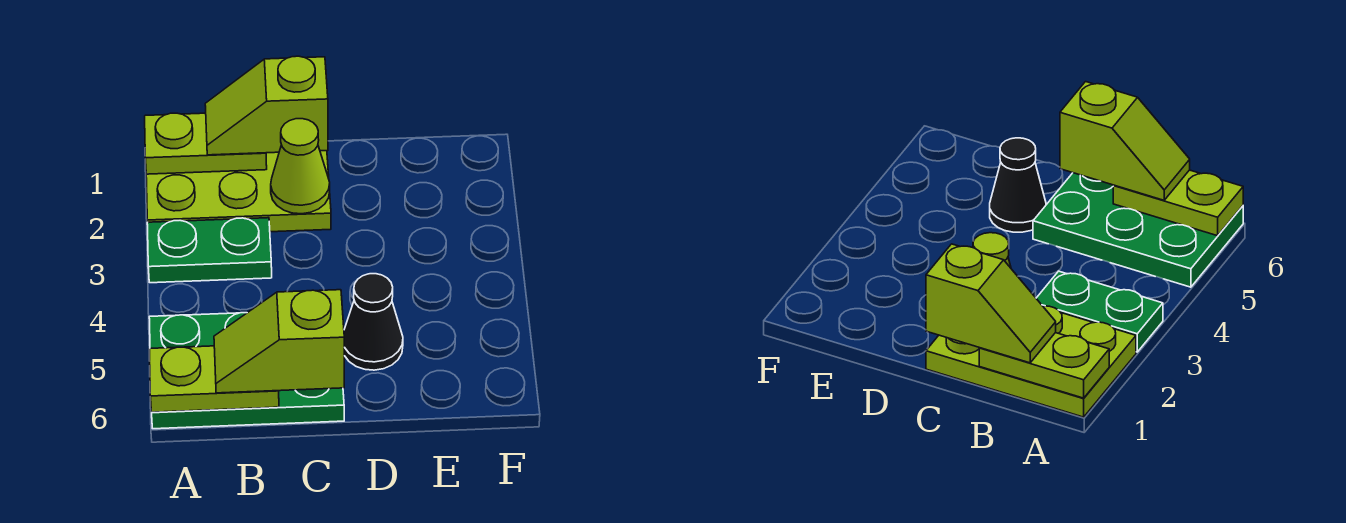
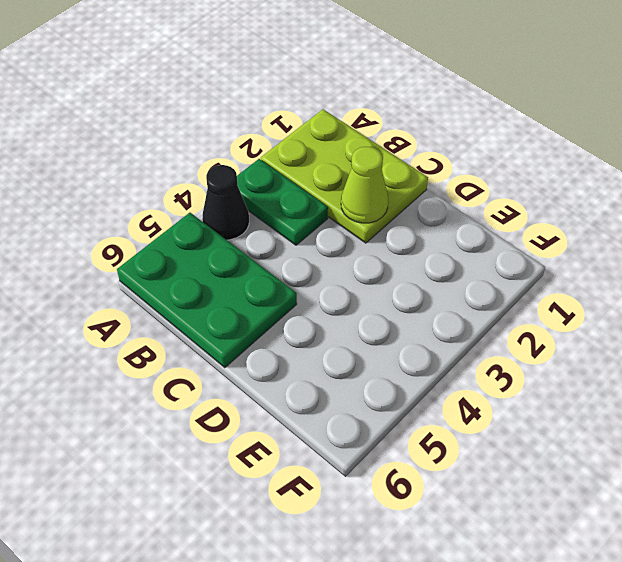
black 1x1 cone [202,165,249,240] -> black 1x1 cone moved to [344,274,403,370]
none -> lime 1x2 plate [145,113,267,174]
none -> lime 1x2 plate [149,346,279,412]

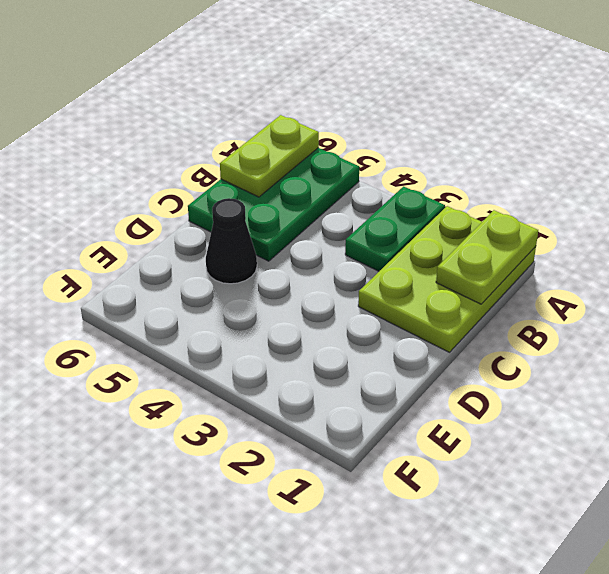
none -> lime 1x1 cone [271,119,330,214]
none -> lime 1x2 slope [205,56,328,155]

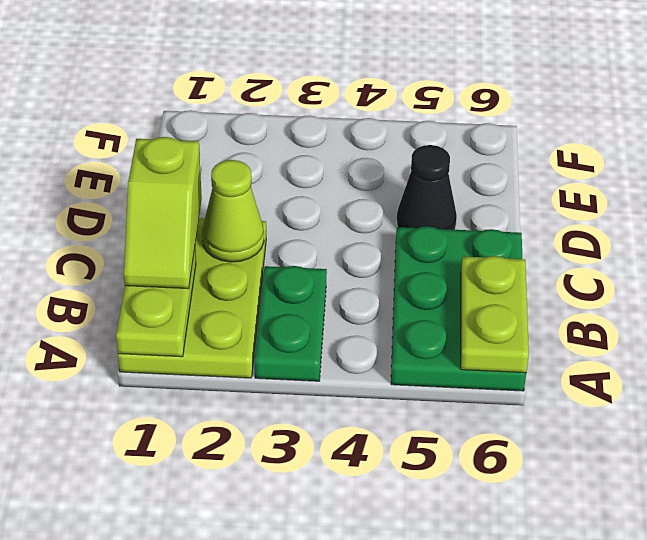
none -> lime 1x2 slope [214,290,344,393]

